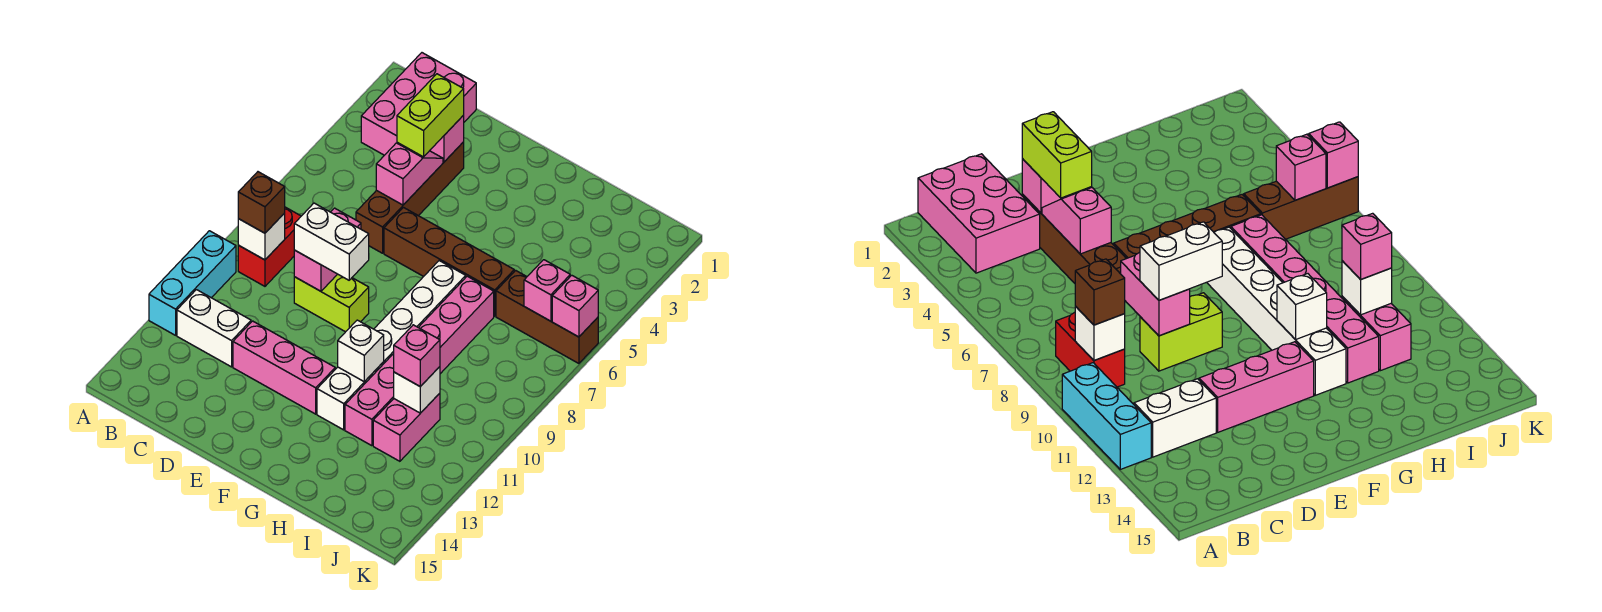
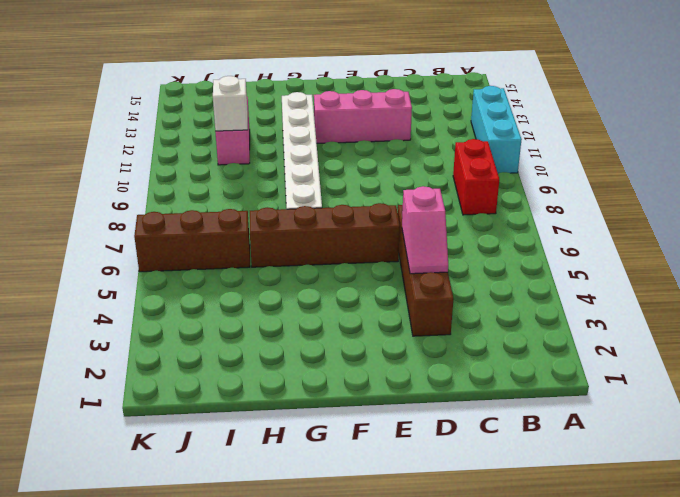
none -> pink 2x3 brick [361,53,476,155]
none -> white 1x2 brick [177,290,251,367]
none -> lime 1x2 brick [294,274,369,332]

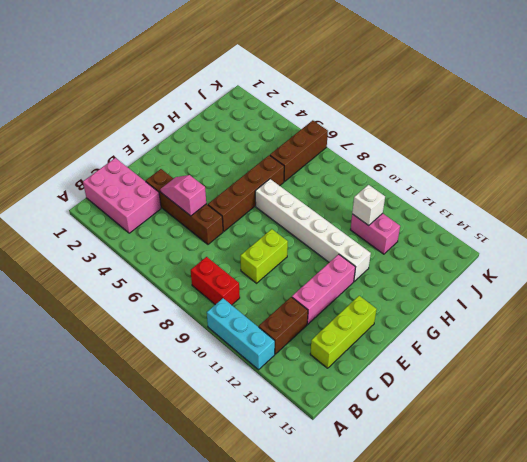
brown 1x2 brick [259,297,308,354] -> white 1x2 brick [177,290,251,367]
lime 1x3 brick [310,296,377,368] -> none
none -> pink 1x6 brick [345,276,494,446]
none -> white 1x1 brick [238,213,285,260]
none -> pink 1x1 brick [430,116,464,162]

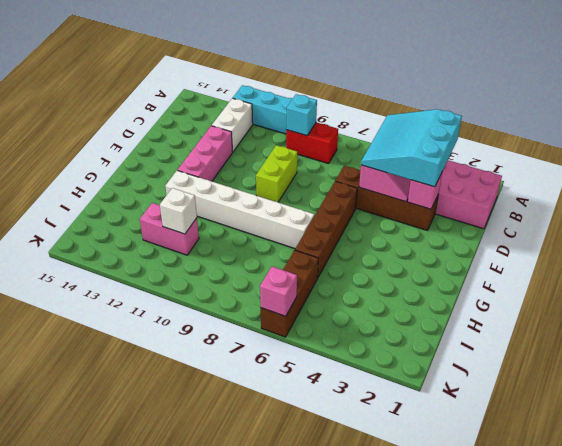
cyan 3x3 slope [361,109,462,187] -> lime 1x2 brick [397,74,464,157]
cyan 1x1 brick [286,94,317,136] -> white 1x1 brick [238,213,285,260]
none -> pink 1x6 brick [345,276,494,446]
none -> pink 1x2 brick [294,208,361,291]
none -> white 1x1 brick [338,320,384,382]

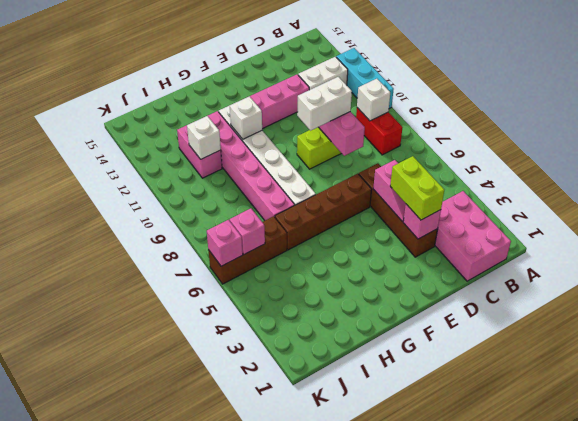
none -> brown 1x1 brick [238,172,285,233]
none -> pink 1x1 brick [394,325,440,387]

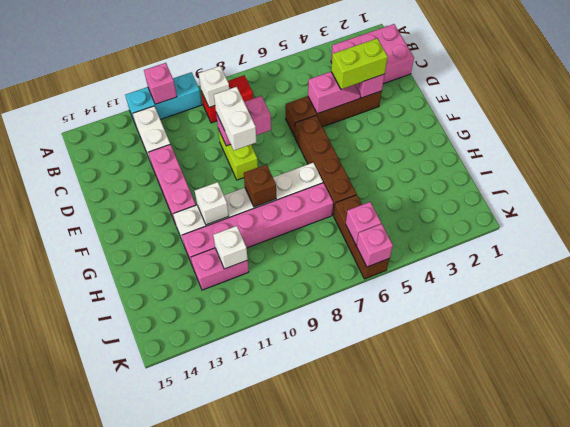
pink 1x1 brick [144,63,177,104] -> pink 1x1 brick moved to [394,325,440,387]
brown 1x1 brick [244,165,276,207] -> brown 1x1 brick moved to [238,172,285,233]

